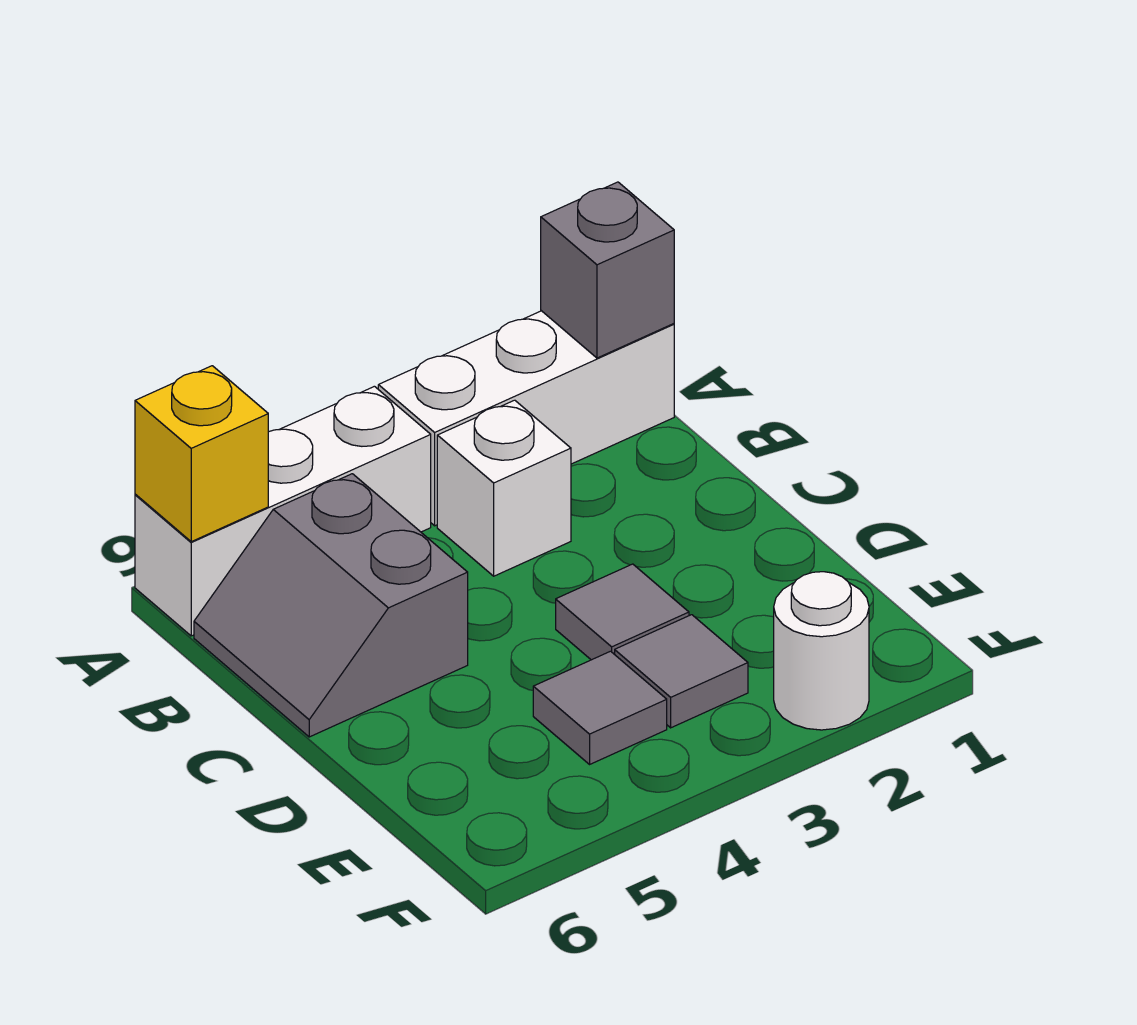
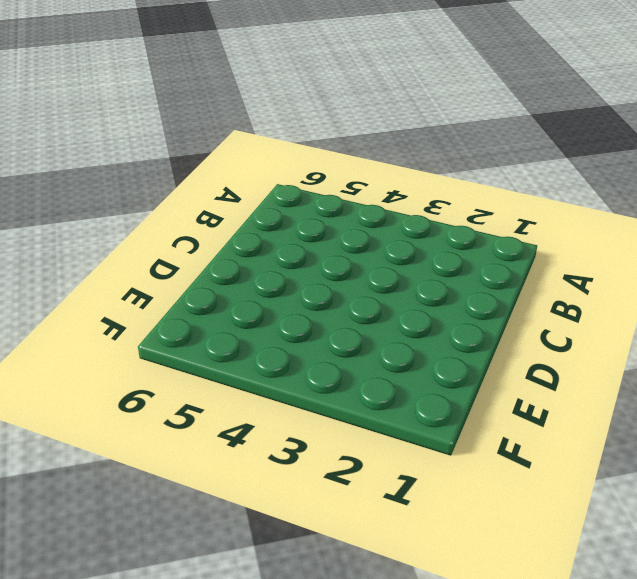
none -> white 1x3 brick [378,311,674,526]
none -> white 1x3 brick [135,386,431,636]

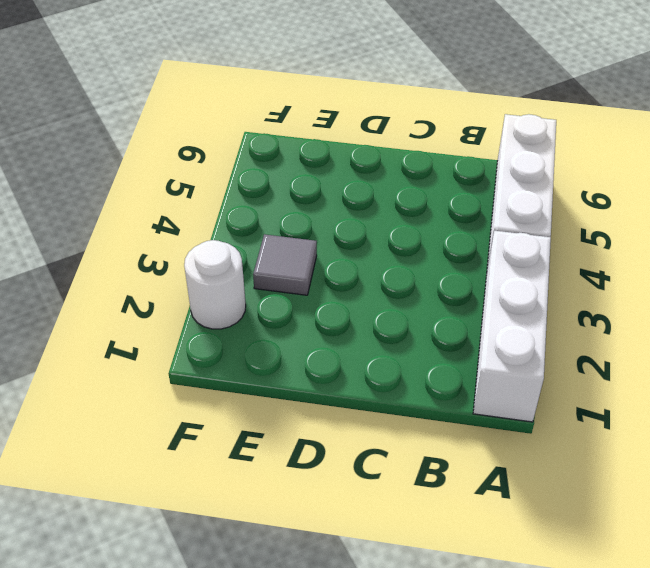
none -> white 1x1 brick [437,400,571,576]
none -> grey 2x2 slope [194,474,468,737]

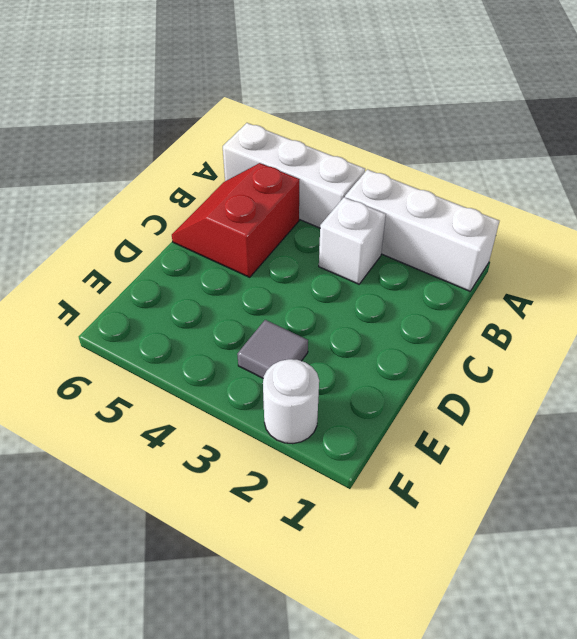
red 2x2 slope [172,163,300,277] -> grey 2x2 slope [194,474,468,737]
none -> grey 1x1 tile [556,564,689,660]
none -> grey 1x1 tile [533,651,667,764]

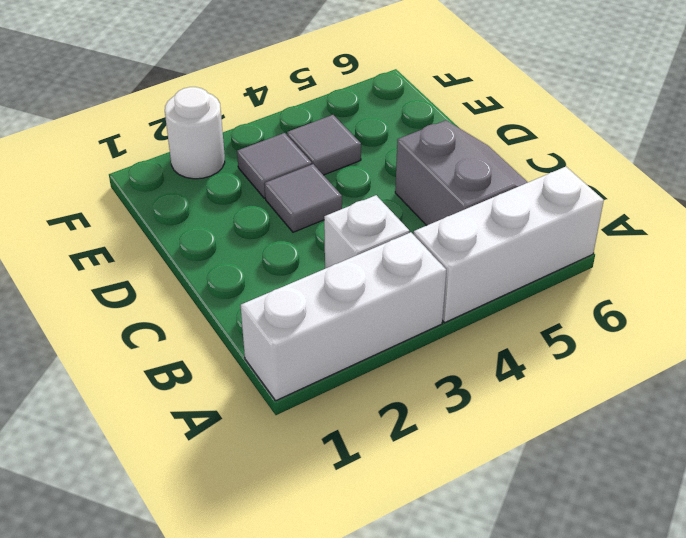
none -> grey 1x1 brick [541,182,674,358]
none -> yellow 1x1 brick [135,366,268,542]

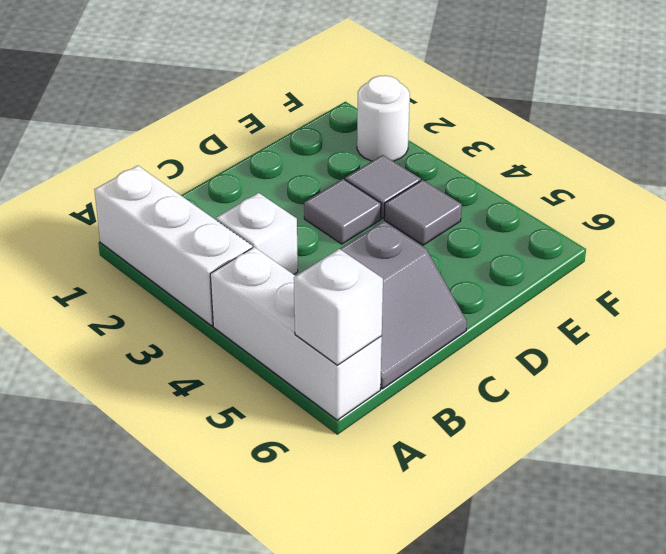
white 1x1 brick [294,249,383,365] -> yellow 1x1 brick [135,366,268,542]
none -> grey 1x1 brick [541,182,674,358]

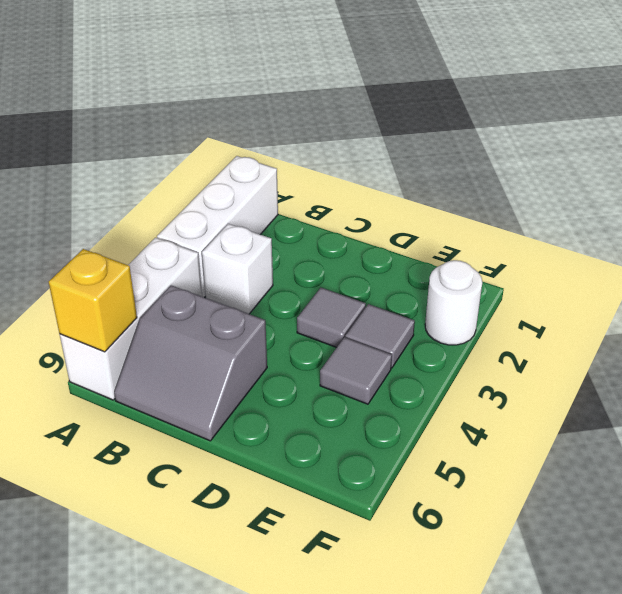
none -> grey 1x1 brick [541,182,674,358]

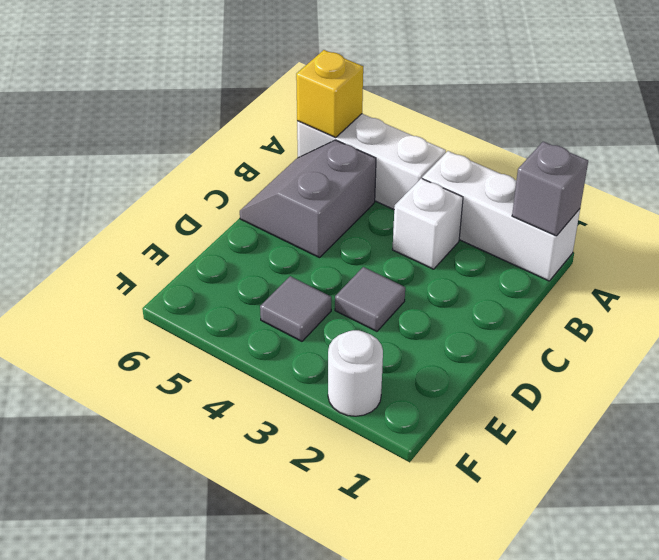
none -> grey 1x1 tile [615,615,748,728]

